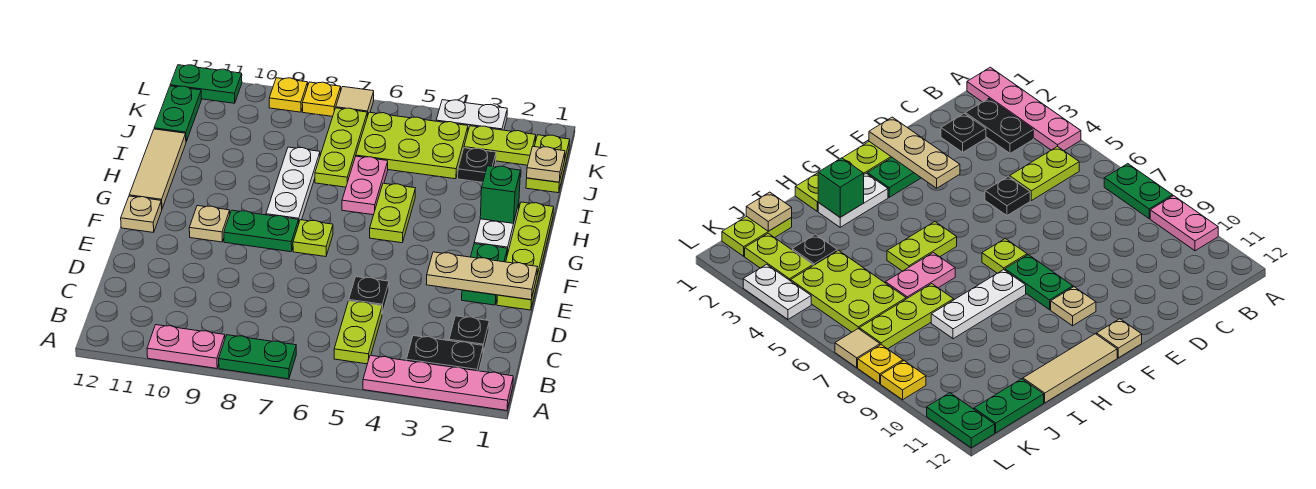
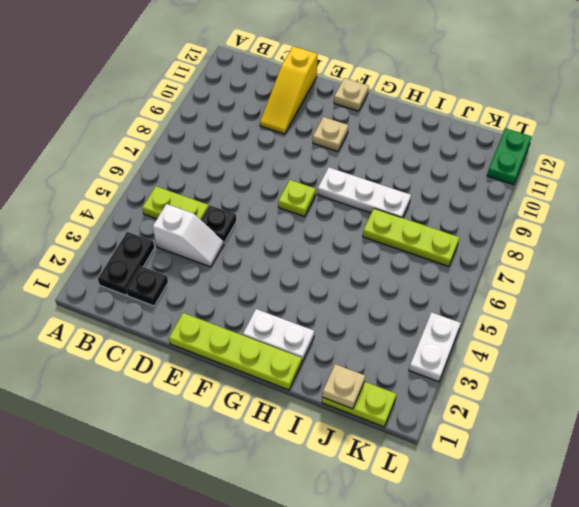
white 1x2 slope [153,204,224,267] -> none
yellow 1x3 slope [260,46,318,134] -> none
none -> pink 1x4 plate [363,355,513,411]
none -> green 1x2 plate [219,335,296,379]
none -> pink 1x2 plate [147,325,225,368]
none -> green 1x2 plate [462,244,507,305]

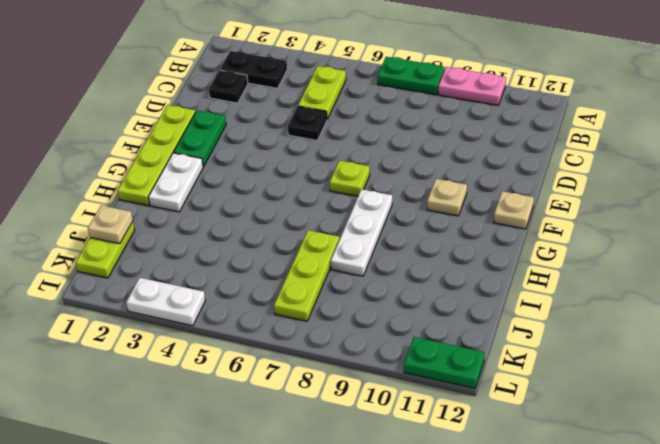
none -> pink 1x4 plate [363,355,513,411]
none -> green 1x2 plate [224,210,299,252]
none -> lime 1x2 plate [370,183,415,243]
none -> tan 1x3 tile [129,129,186,208]

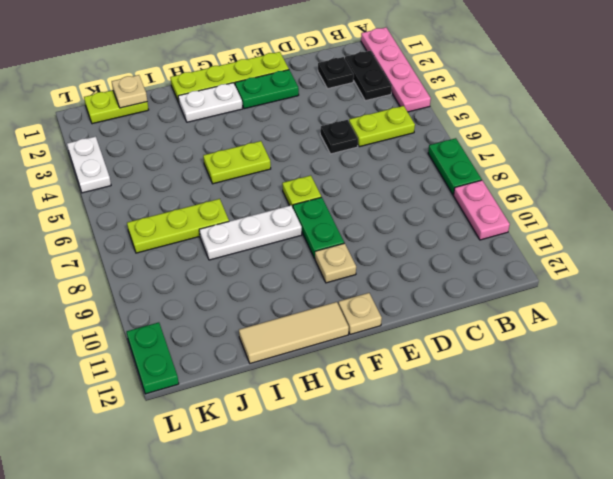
none -> pink 1x2 plate [342,156,388,215]
none -> black 1x1 plate [458,148,496,182]
none -> lime 2x3 plate [356,112,468,179]
none -> green 1x2 plate [154,86,202,141]

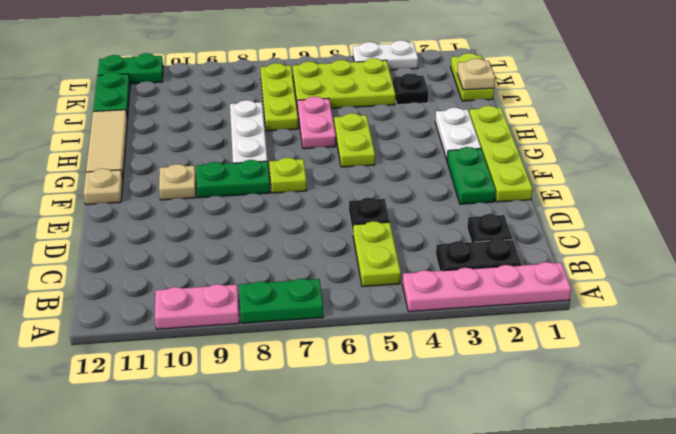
none -> lime 1x2 plate [464,126,536,165]
none -> tan 1x1 tile [336,87,374,117]
none -> yellow 1x1 plate [302,82,341,116]
none -> yellow 1x1 plate [269,78,308,112]

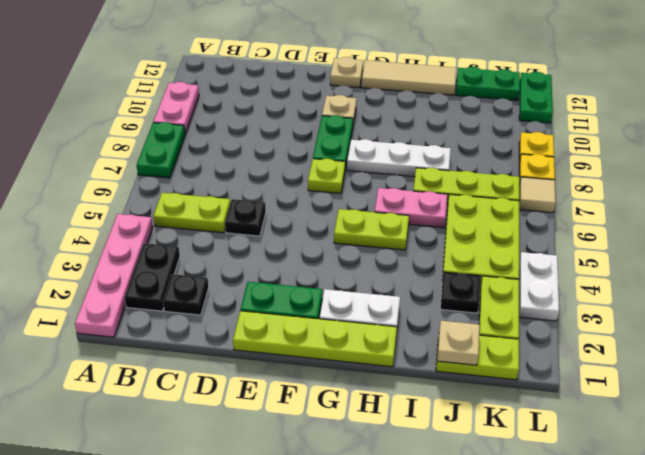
none -> tan 1x3 plate [426,252,537,300]
none -> green 1x1 brick [480,166,520,223]

